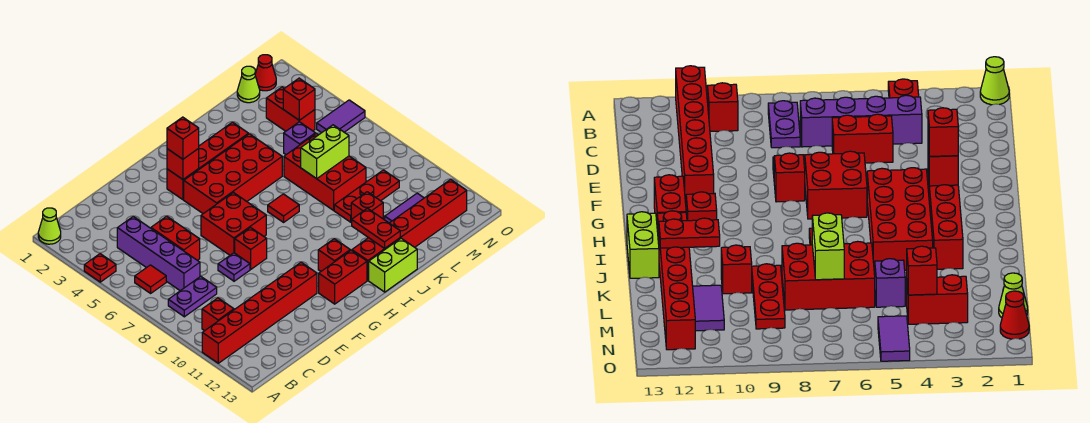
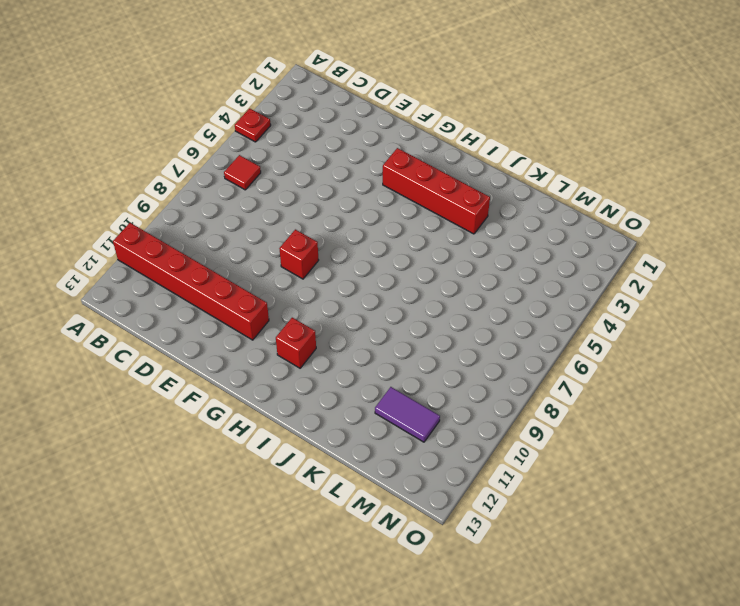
none -> lime 1x1 cone [38,208,61,244]
none -> purple 1x2 plate [168,276,217,317]
none -> red 1x1 brick [202,298,234,331]
none -> purple 1x4 brick [117,217,200,291]

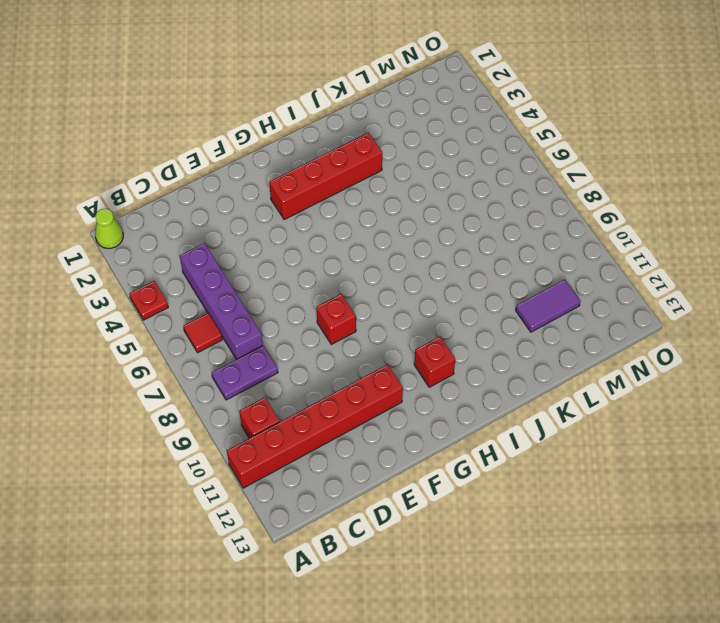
none -> red 1x2 brick [151,216,200,260]
none -> purple 1x1 plate [218,253,250,281]
none -> red 2x2 brick [201,192,266,255]
none -> red 2x4 brick [184,134,282,214]

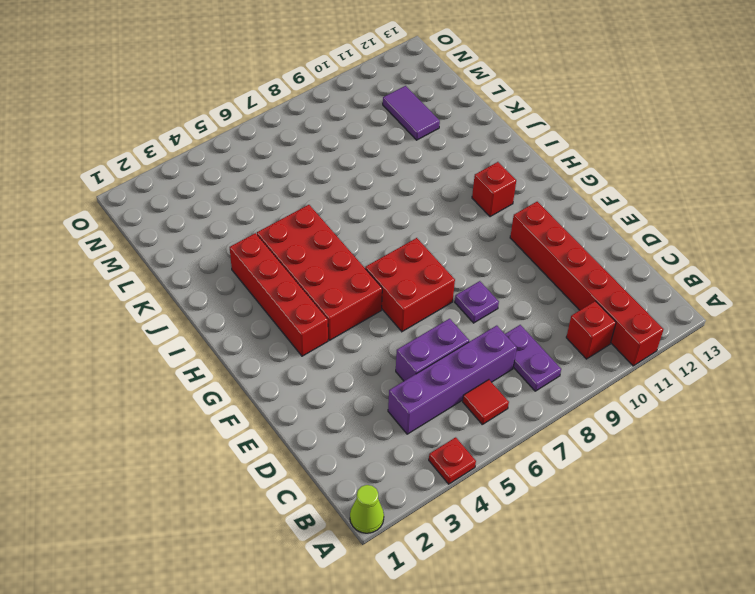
purple 1x2 brick [396,319,469,381] -> red 1x2 brick [151,216,200,260]
none -> red 1x1 brick [235,228,267,269]
none -> red 1x2 brick [319,250,367,304]
none -> red 1x1 tile [268,194,299,222]
none -> red 1x6 brick [352,180,467,280]

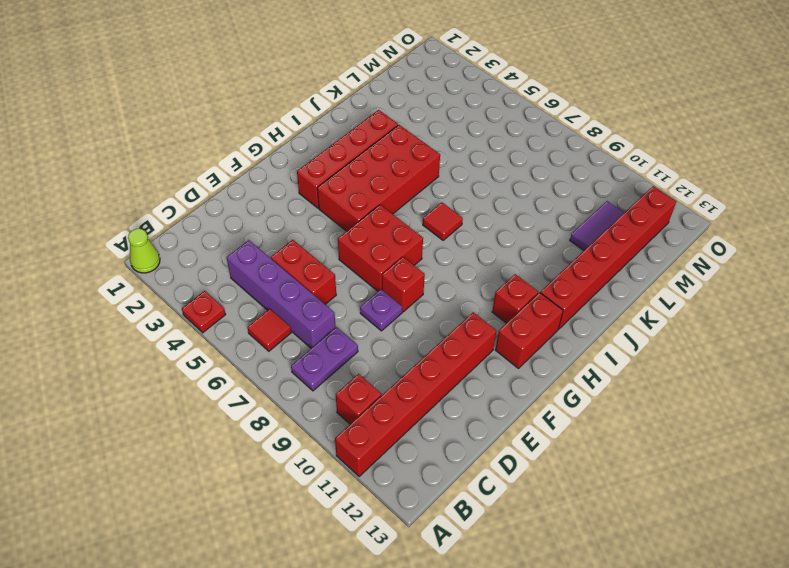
none -> lime 1x2 brick [369,238,417,292]
none -> red 2x3 brick [284,134,366,210]
none -> red 1x3 plate [334,170,399,222]
none -> red 1x1 brick [351,192,383,223]

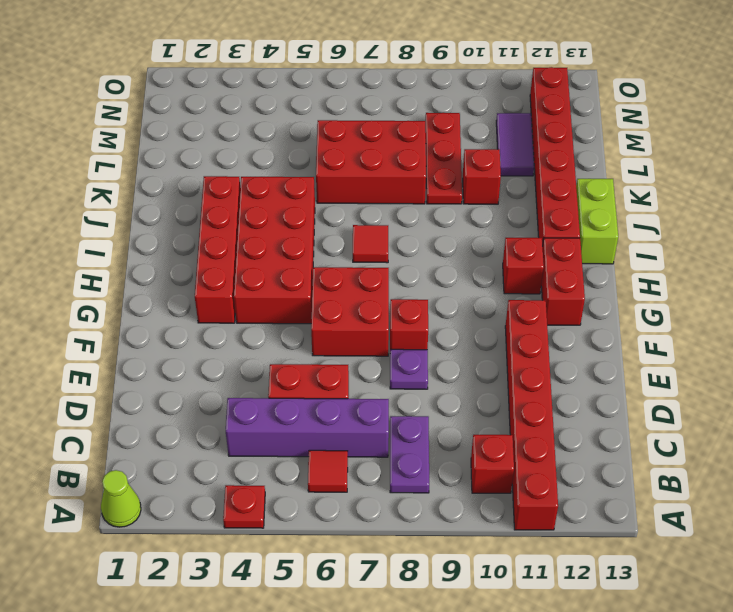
none -> purple 1x1 brick [284,122,315,155]
none -> lime 1x1 cone [237,66,260,103]
none -> red 1x2 brick [266,87,315,131]
none -> red 1x1 cone [255,55,276,91]

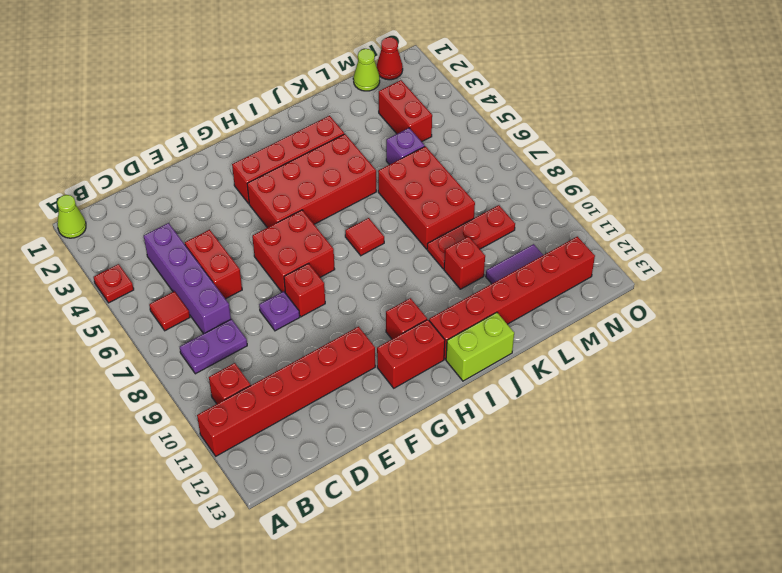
none -> purple 1x2 tile [317,100,365,133]
none -> red 1x1 brick [167,149,199,179]
none -> red 1x2 plate [352,208,400,248]
none -> lime 1x2 brick [301,125,349,179]

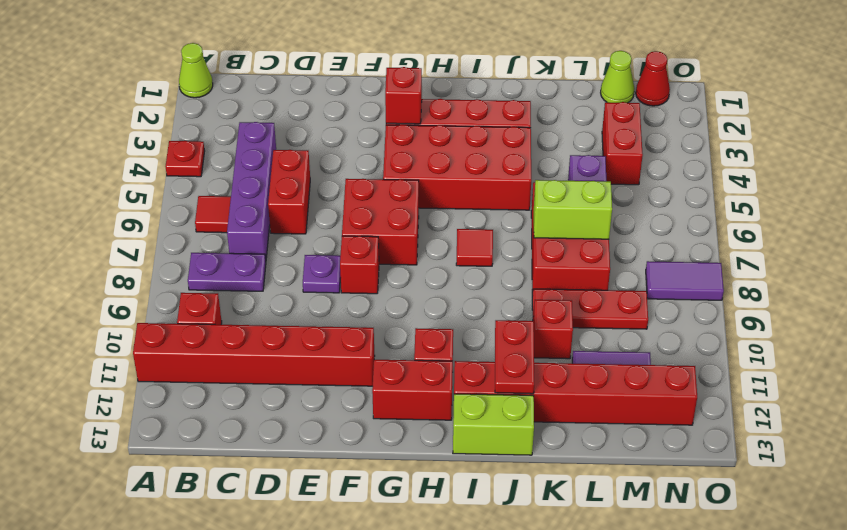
purple 1x2 tile [646,261,724,300] -> purple 1x2 tile moved to [317,100,365,133]
none -> red 1x1 brick [283,78,315,120]
none -> red 1x1 brick [167,117,199,159]

